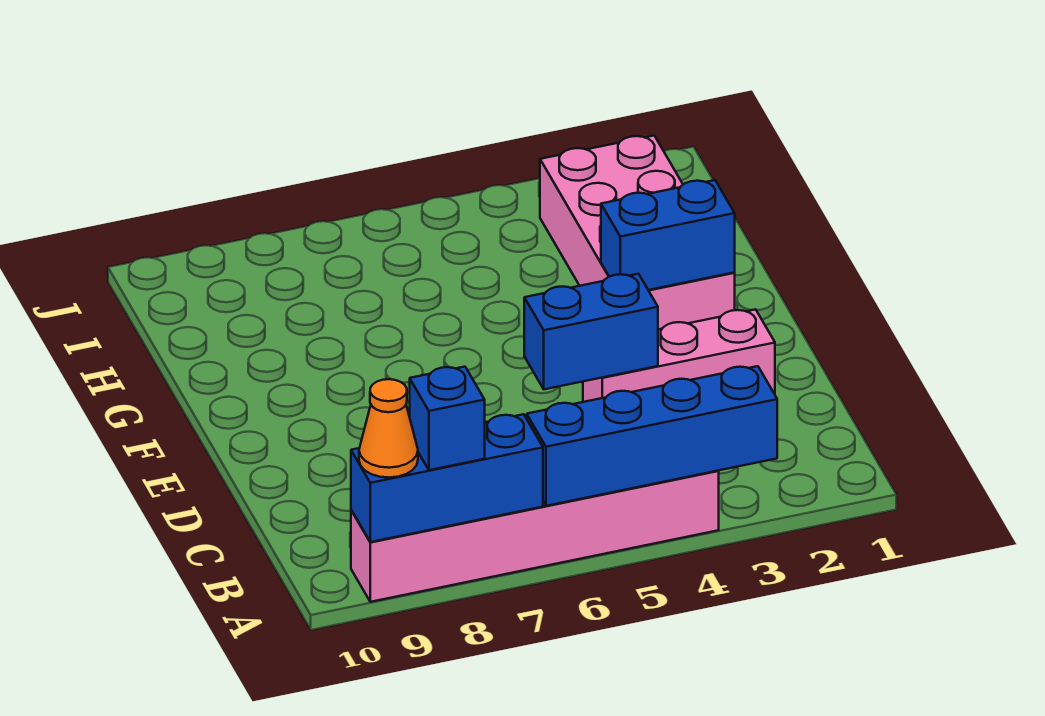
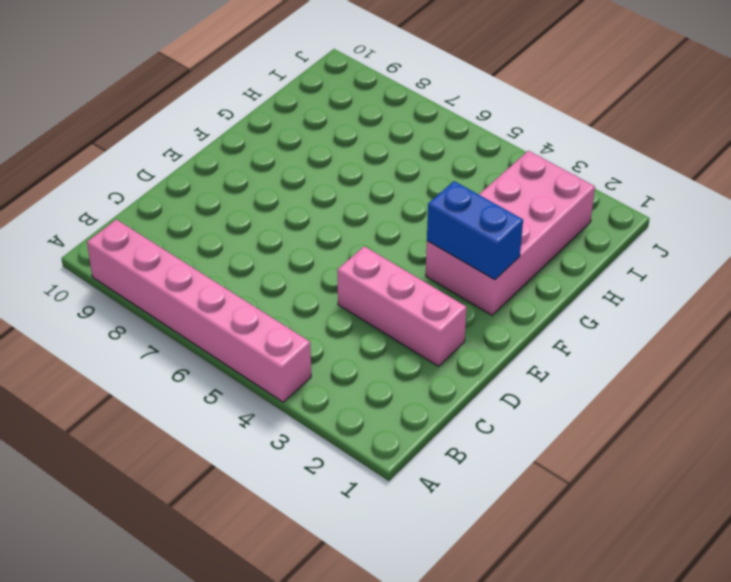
none -> blue 1x4 brick [527,366,777,506]
none -> blue 1x3 brick [351,414,543,542]

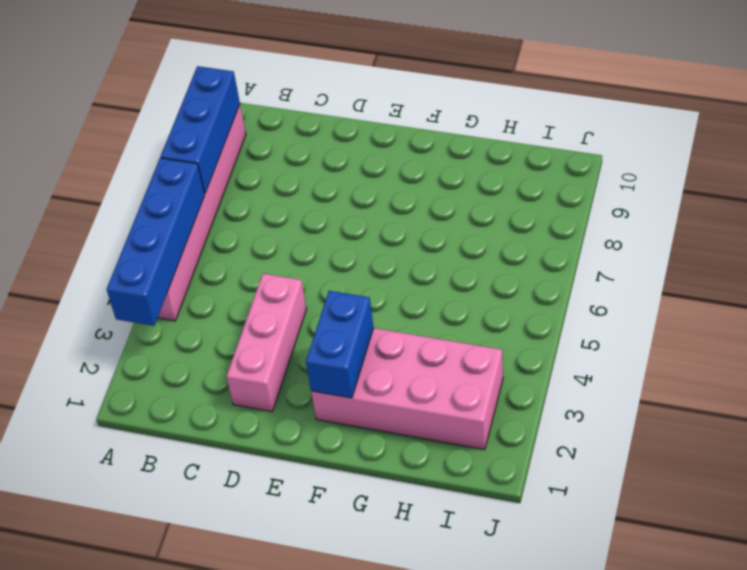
none -> blue 1x2 brick [524,274,658,389]
none -> blue 1x1 brick [410,367,485,470]

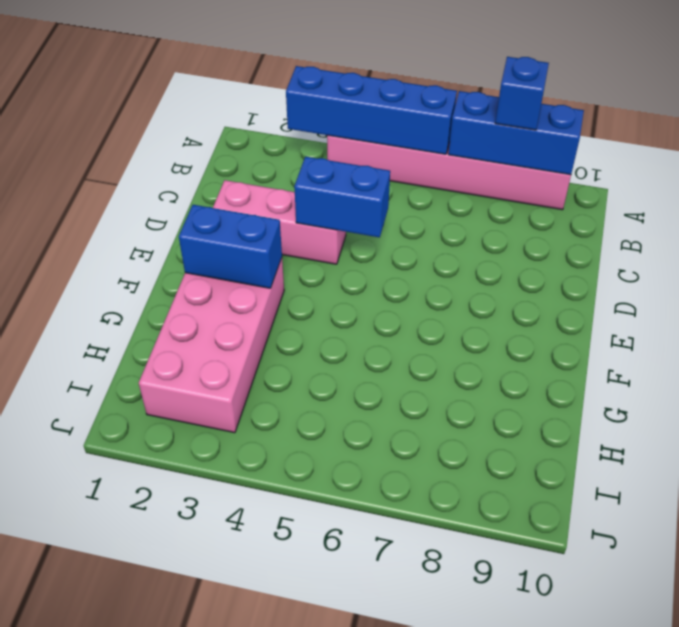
none -> orange 1x1 cone [359,379,418,478]

